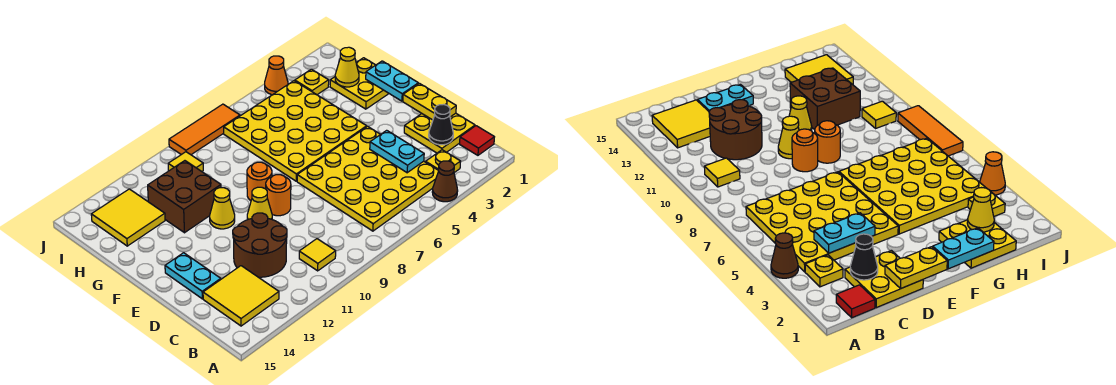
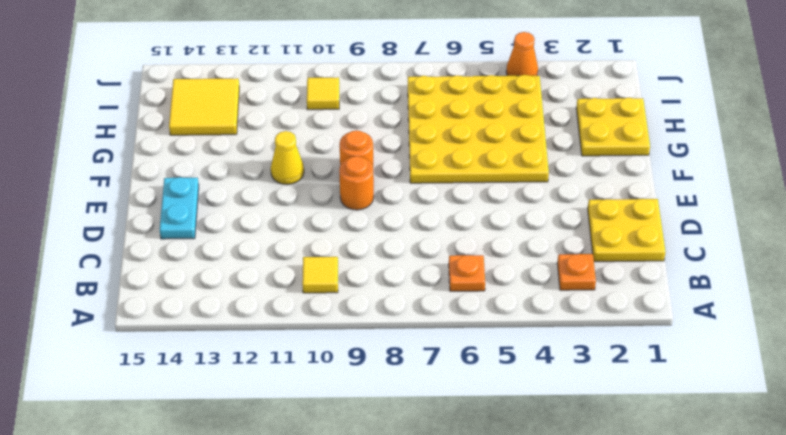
orange 1x1 plate [557,254,596,290] -> yellow 1x1 plate [426,150,461,173]
orange 1x1 plate [449,255,485,291] -> yellow 4x4 plate [297,126,439,231]
none -> brown 1x1 cone [432,161,458,202]
none -> red 1x1 tile [460,126,494,155]
none -> yellow 2x2 tile [203,266,279,326]

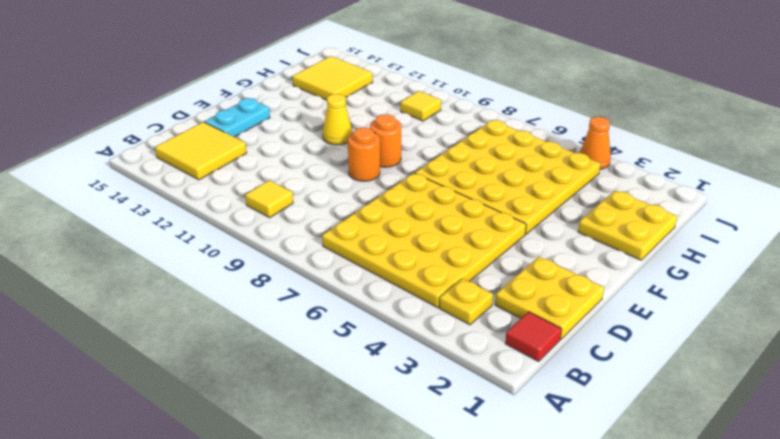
none -> brown 1x1 cone [432,161,458,202]
none -> brown 2x2 round brick [233,213,287,277]
none -> yellow 1x1 cone [247,187,272,220]

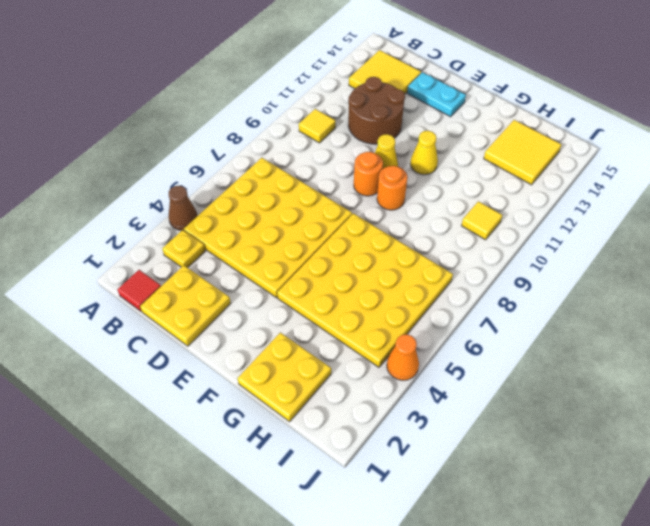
none -> brown 2x2 brick [148,161,221,233]
none -> yellow 1x1 plate [295,69,329,95]
none -> orange 1x3 tile [169,104,240,155]

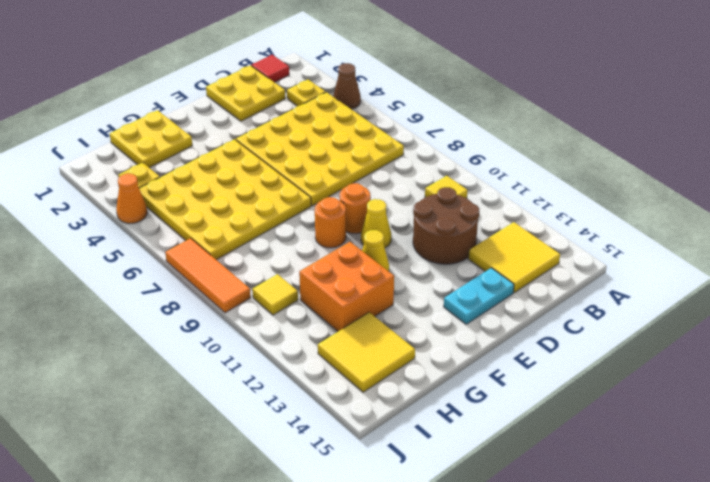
orange 2x2 brick [299,242,394,331] -> brown 2x2 brick [148,161,221,233]
none -> black 1x1 cone [429,104,453,145]
none -> cyan 1x2 plate [370,130,424,173]
none -> yellow 1x2 plate [403,83,456,120]

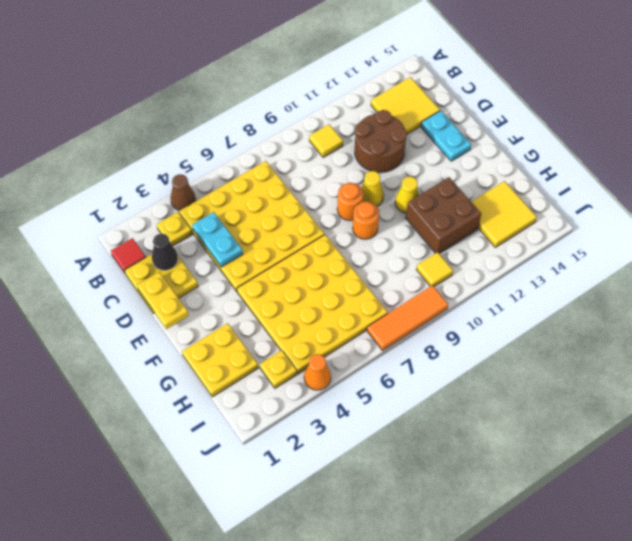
none -> cyan 1x2 plate [366,61,418,101]
none -> yellow 1x1 cone [335,47,359,87]

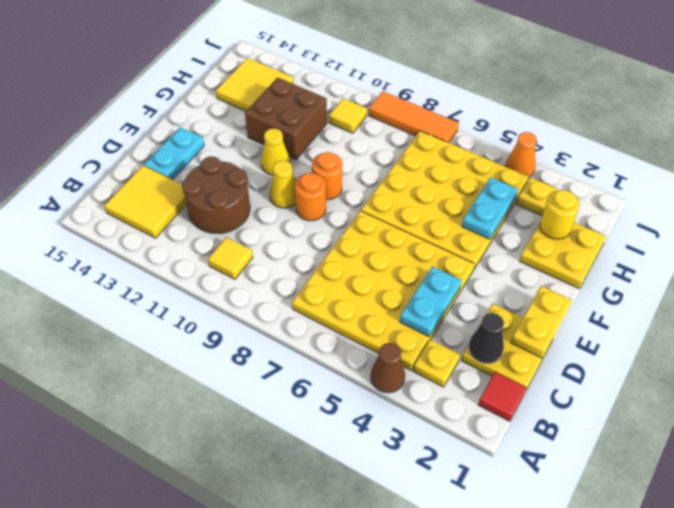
cyan 1x2 plate [462,177,518,239] -> cyan 1x2 plate moved to [366,61,418,101]
yellow 1x1 round brick [540,190,580,239] -> yellow 1x1 cone [335,47,359,87]

